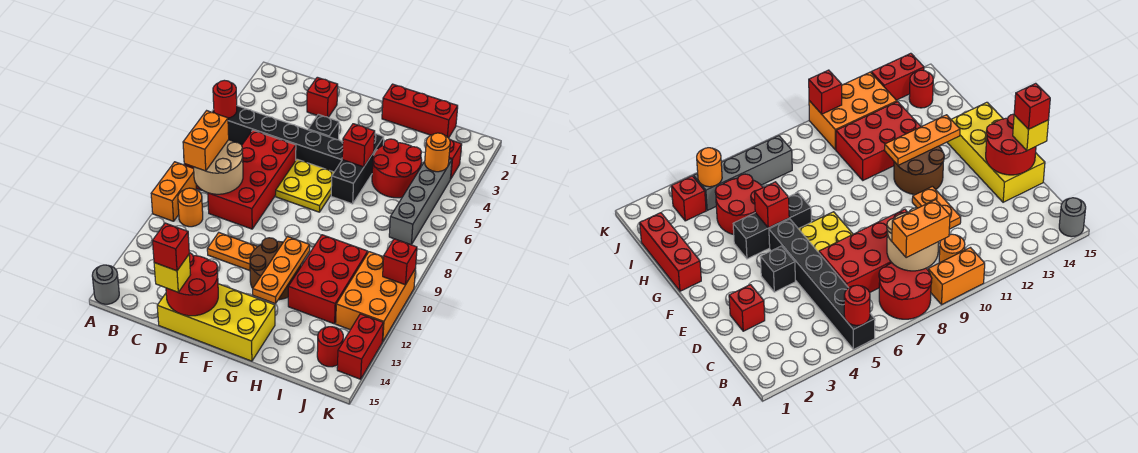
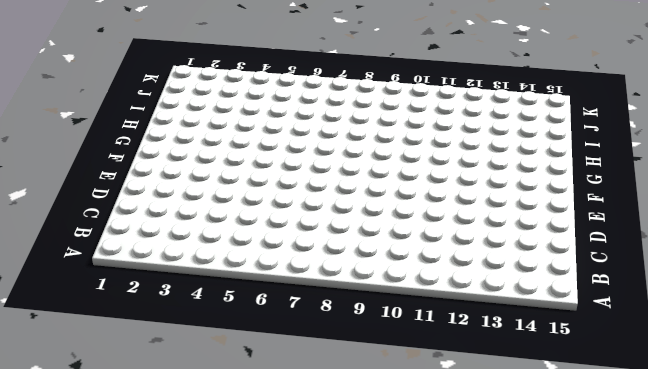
none -> black 1x6 brick [212,106,343,172]
none -> red 2x2 round brick [879,263,932,319]
none -> orange 1x2 brick [151,162,197,221]
none -> grey 1x1 round brick [92,265,119,304]

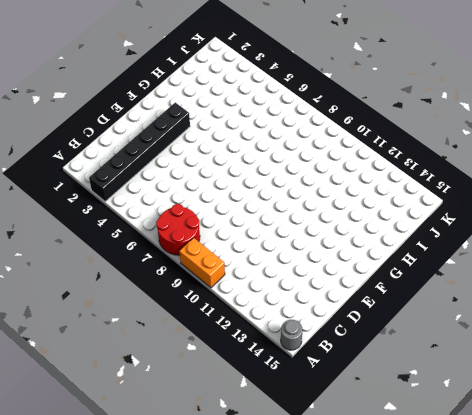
black 1x6 brick [89,102,190,201] -> black 1x6 brick moved to [212,106,343,172]
none -> orange 1x1 round brick [178,188,203,227]
none -> red 2x4 brick [208,130,296,229]
none -> red 1x1 brick [307,77,338,117]
none -> orange 1x2 plate [207,233,258,271]

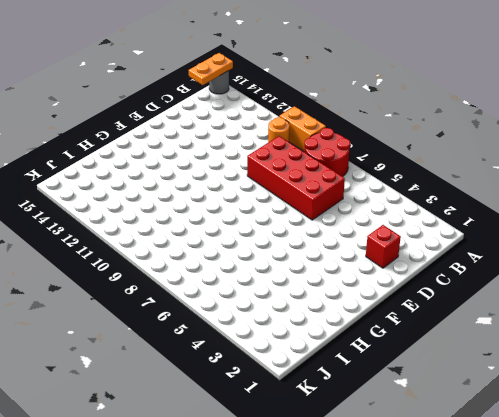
orange 1x2 plate [189,53,233,85] -> orange 1x2 plate moved to [207,233,258,271]
none -> black 1x6 brick [212,106,343,172]
none -> yellow 2x4 brick [157,284,275,361]
none -> black 1x1 brick [308,114,339,140]
none -> yellow 2x2 plate [276,159,334,212]

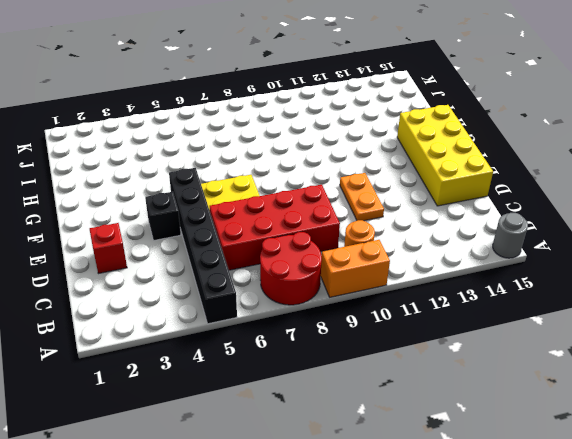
none -> brown 2x2 round brick [250,238,301,300]
none -> red 1x3 brick [382,84,458,138]
none -> black 1x3 brick [331,134,384,204]
none -> red 2x2 round brick [372,139,422,198]

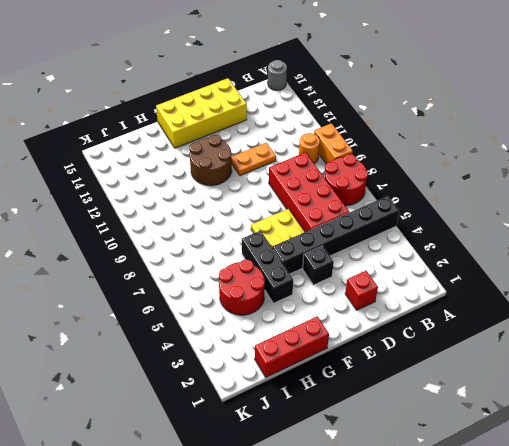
none -> red 2x3 brick [288,235,368,324]
none -> red 1x1 brick [449,140,462,179]
none -> grey 1x4 brick [389,159,452,245]
none -> orange 2x3 brick [336,252,416,342]

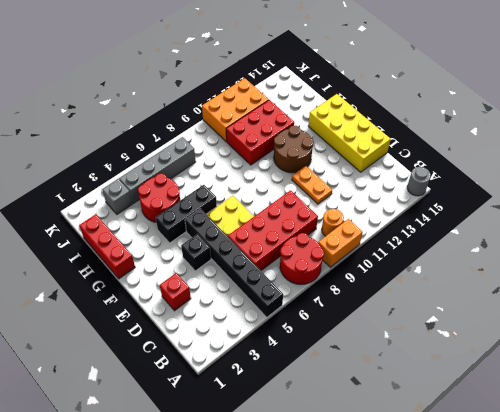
grey 1x1 brick [102,179,132,214] -> red 1x1 brick [449,140,462,179]
none -> red 1x1 round brick [317,327,343,367]
none -> red 1x2 brick [337,314,383,379]
none -> red 1x1 round brick [213,80,237,118]
none -> tan 2x2 round brick [194,140,243,194]

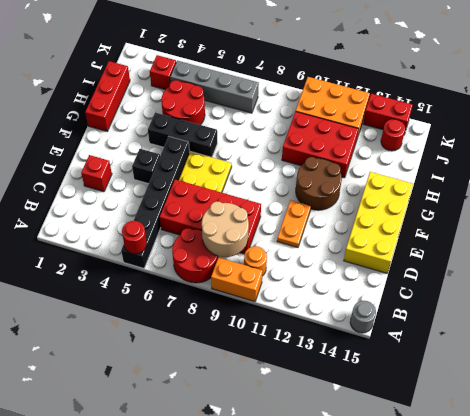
none -> red 2x2 round brick [166,253,218,316]
none -> red 1x1 brick [342,124,375,167]
none -> orange 1x3 plate [253,237,310,304]
none -> orange 1x1 round brick [425,133,450,172]

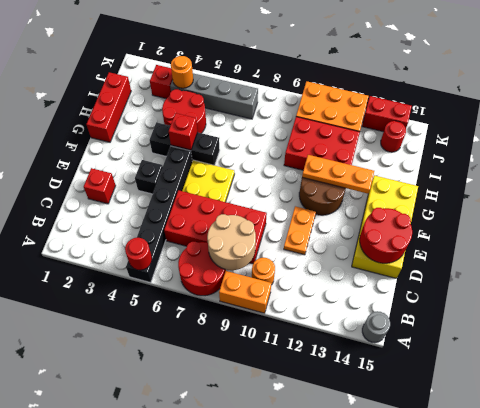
none -> red 1x1 brick [383,239,417,285]
none -> orange 1x2 brick [183,111,229,171]
none -> yellow 1x1 brick [154,255,190,292]
none -> red 1x1 brick [153,223,189,271]

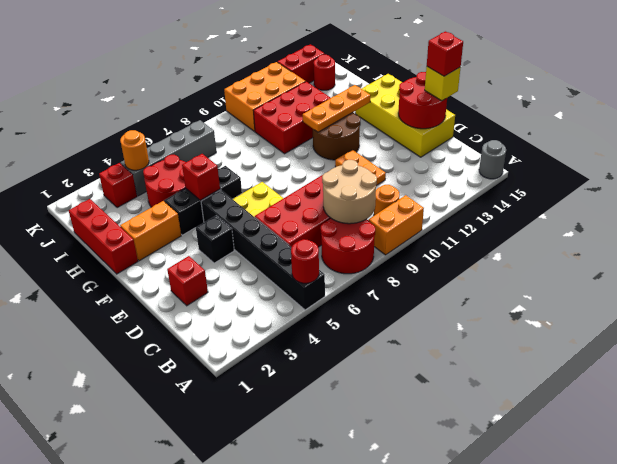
orange 1x2 brick [120,201,181,261] -> orange 1x2 brick moved to [183,111,229,171]
none -> red 1x1 brick [383,239,417,285]

